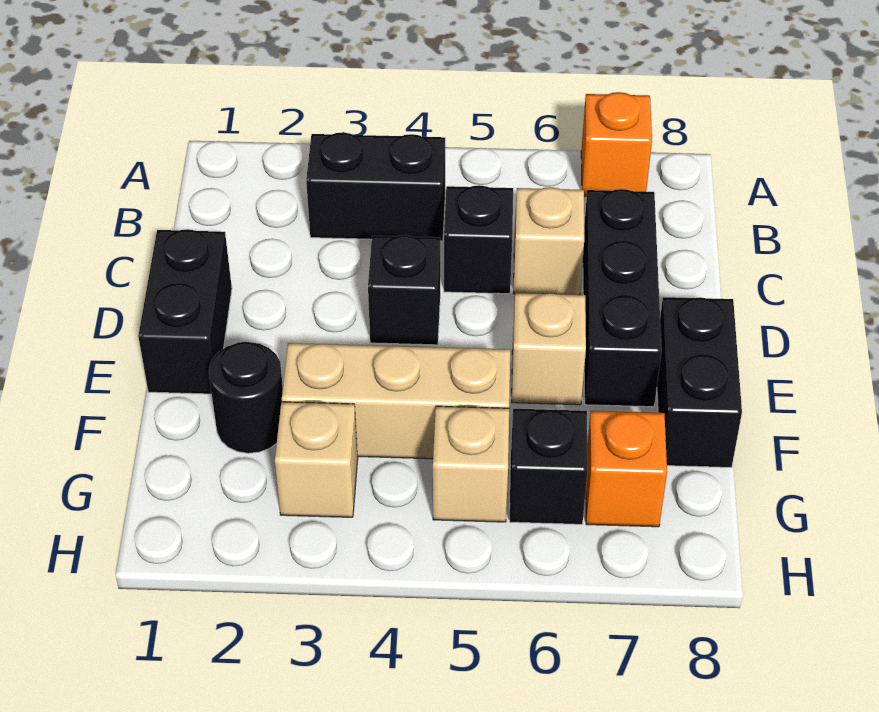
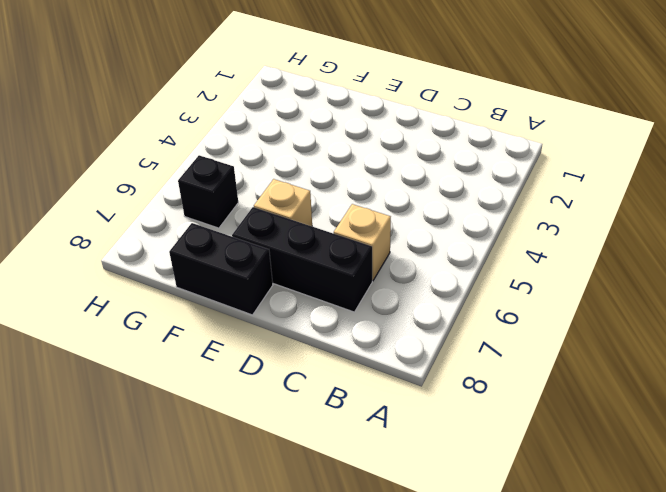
none -> orange 1x1 brick [581,92,652,196]
none -> black 1x2 brick [306,132,445,241]
none -> black 1x1 brick [444,185,513,294]

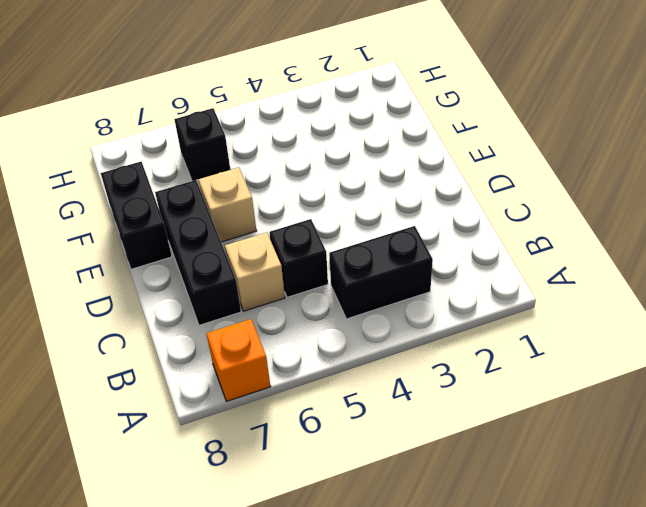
none -> black 1x2 brick [138,229,232,394]
none -> black 1x1 brick [368,235,440,345]
none -> black 1x1 round brick [209,342,283,453]

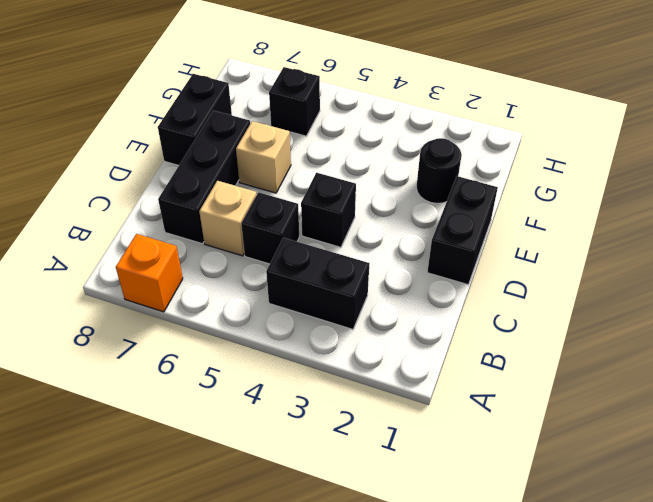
none -> tan 1x3 brick [282,343,510,459]
none -> tan 1x1 brick [275,402,358,517]
none -> tan 1x1 brick [433,406,509,522]

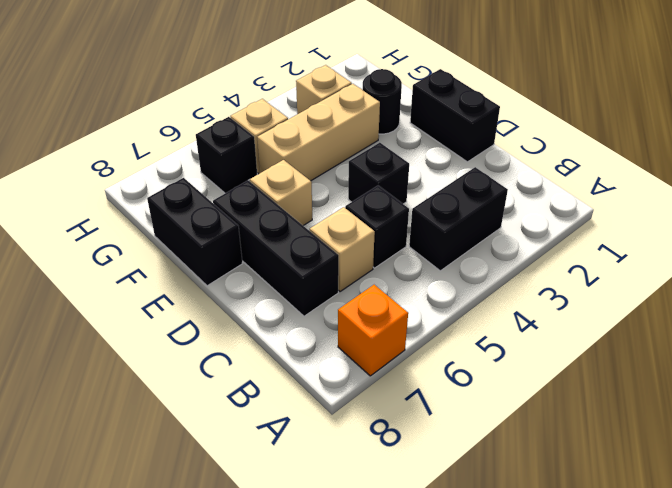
none -> orange 1x1 brick [586,411,667,527]

